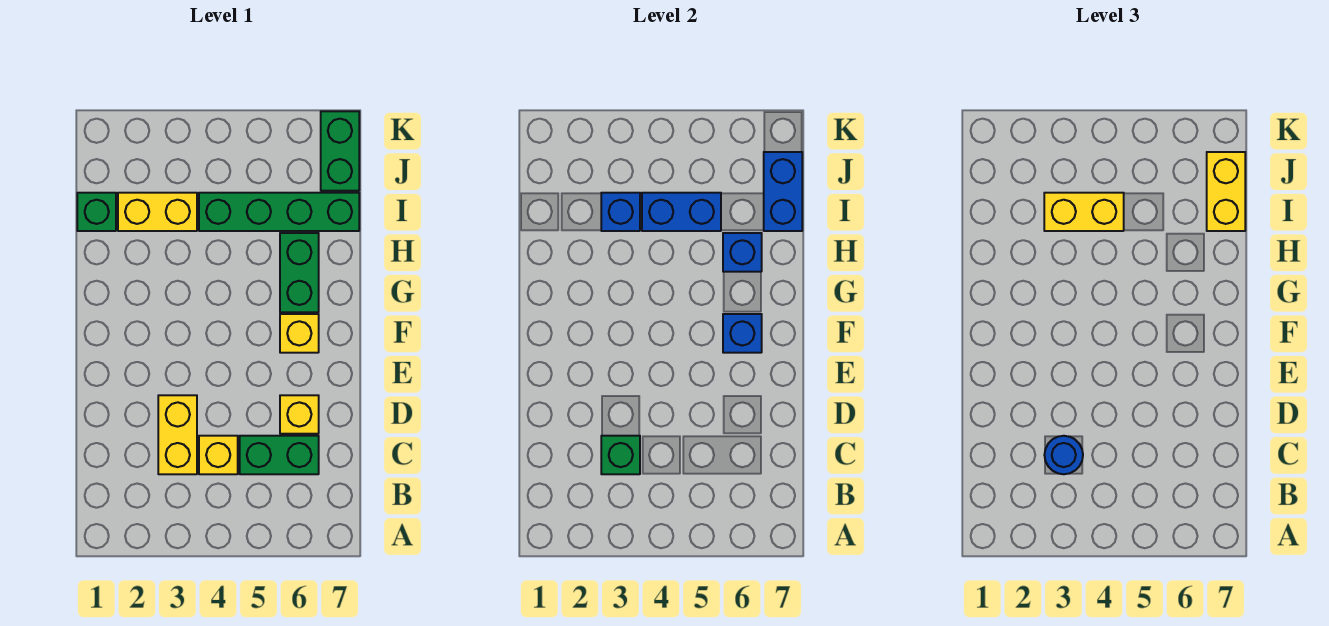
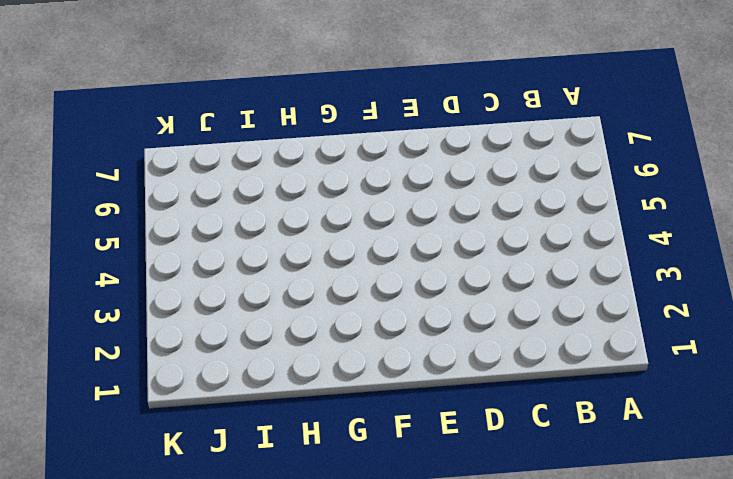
none -> yellow 1x2 brick [158,395,197,474]
none -> yellow 1x1 brick [199,436,238,474]
none -> green 1x2 brick [240,436,319,474]

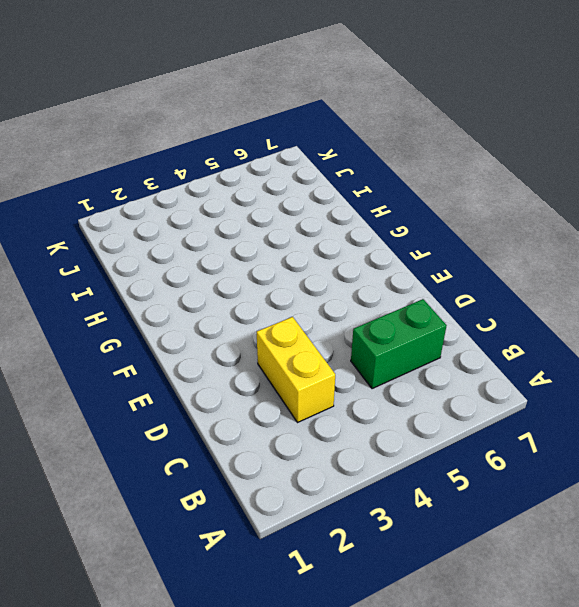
none -> yellow 1x1 brick [199,436,238,474]
none -> yellow 1x1 brick [280,395,319,434]
none -> yellow 1x1 brick [280,314,319,353]

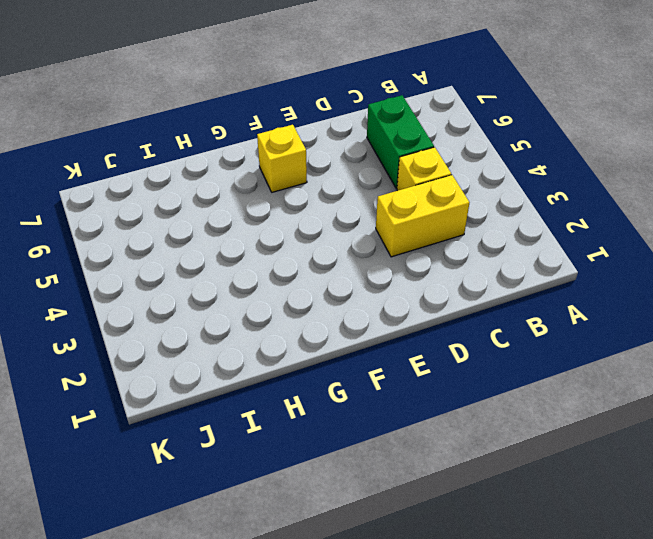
none -> yellow 1x1 brick [280,395,319,434]
none -> green 1x2 brick [280,233,319,312]
none -> green 1x1 brick [77,193,116,231]

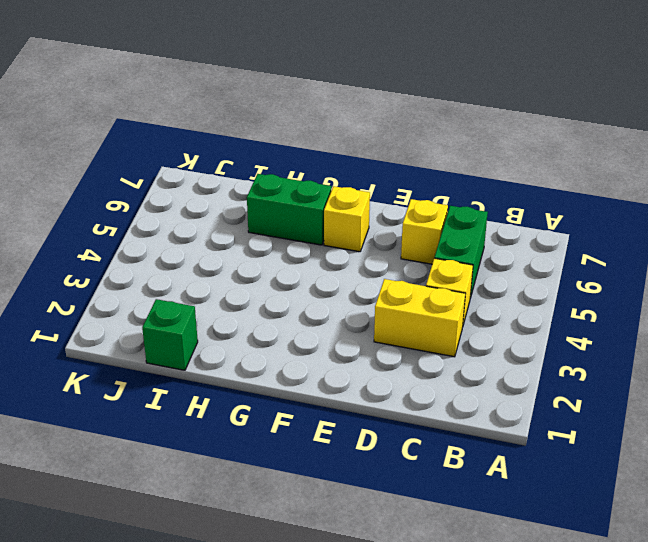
none -> yellow 1x2 brick [118,193,197,231]
none -> green 1x4 brick [199,193,359,231]
none -> green 1x2 brick [321,111,359,191]

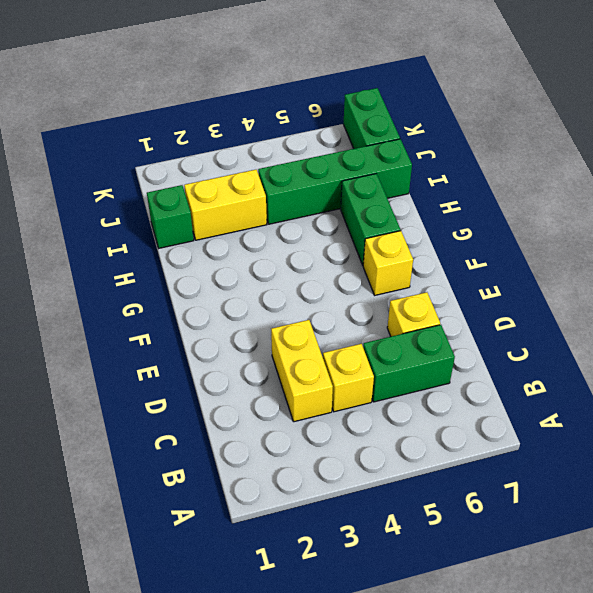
none -> green 1x1 brick [601,436,640,474]
none -> blue 1x1 brick [723,314,762,353]
none -> blue 1x1 brick [723,233,762,272]

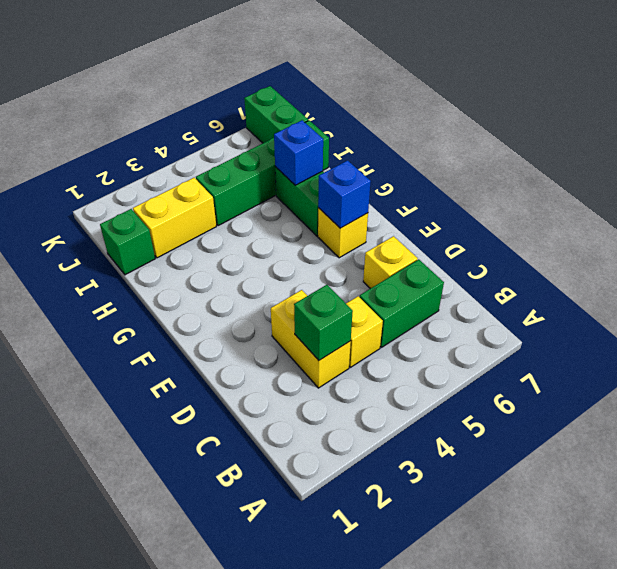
none -> blue 1x1 brick [601,193,640,231]
none -> blue 1x2 brick [642,193,721,231]
none -> blue 1x2 brick [764,152,802,231]

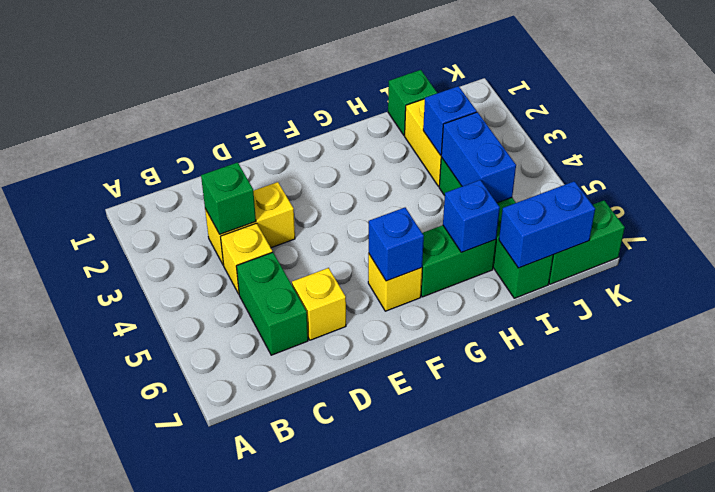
none -> blue 1x1 round brick [1045,436,1083,474]
none -> yellow 1x2 brick [1044,193,1124,231]
none -> yellow 1x2 brick [1207,152,1245,231]

